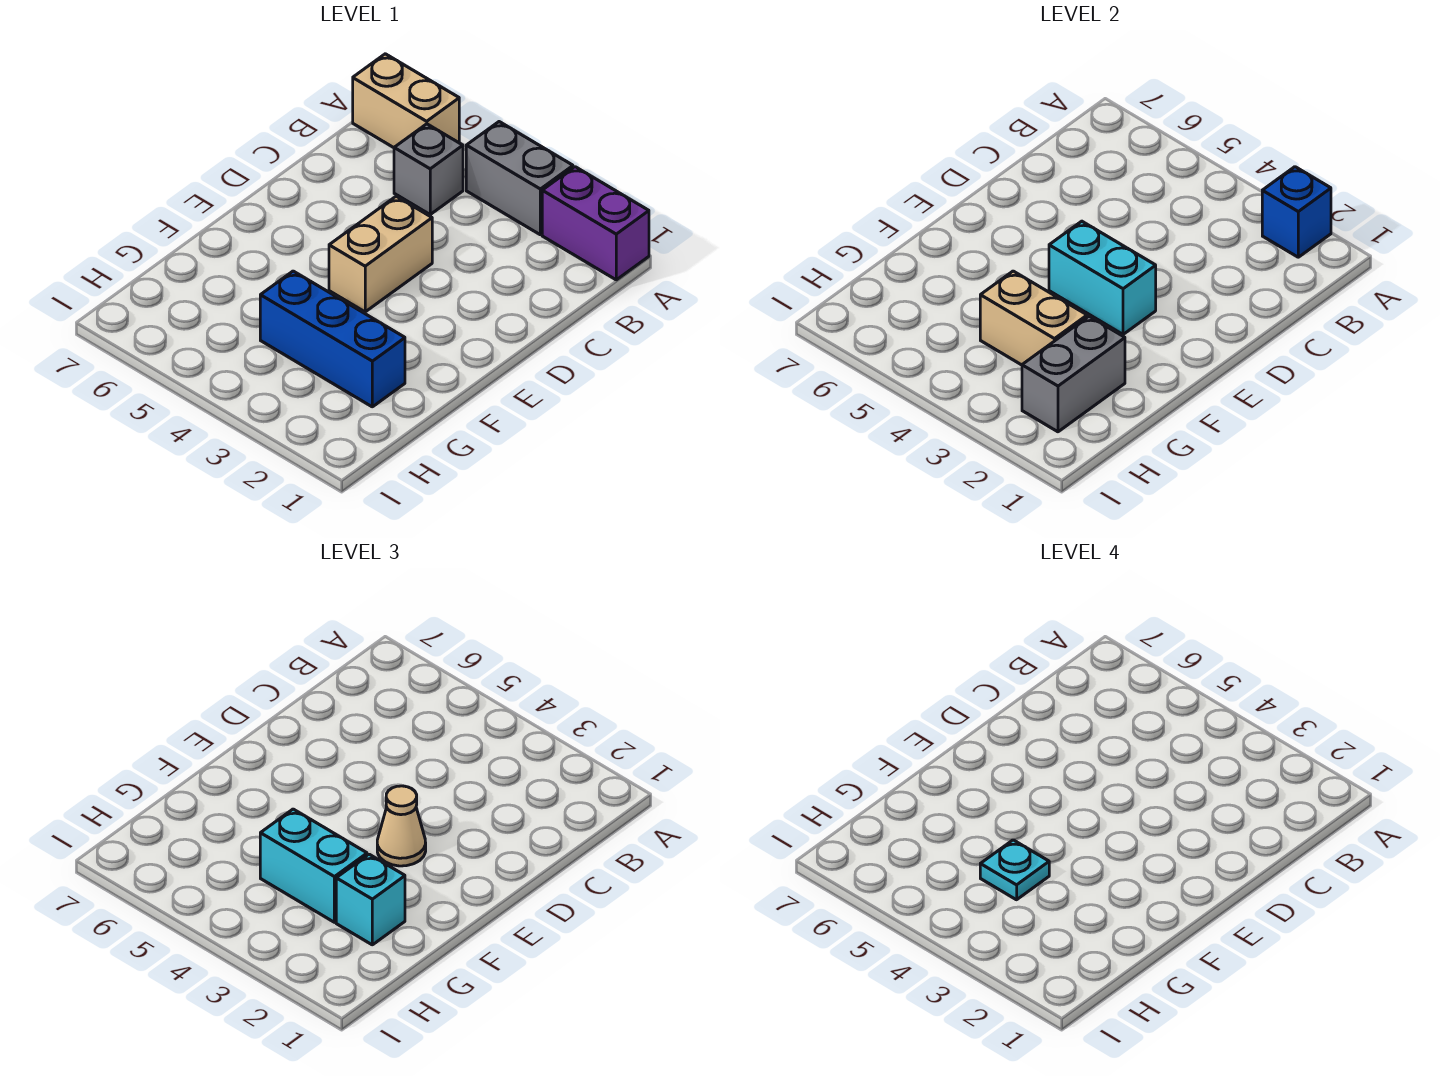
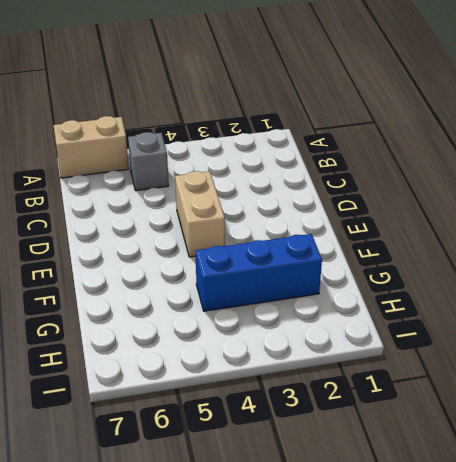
none -> purple 1x2 brick [542,167,649,280]
none -> grey 1x2 brick [466,122,573,235]
none -> blue 1x1 brick [1262,167,1331,257]

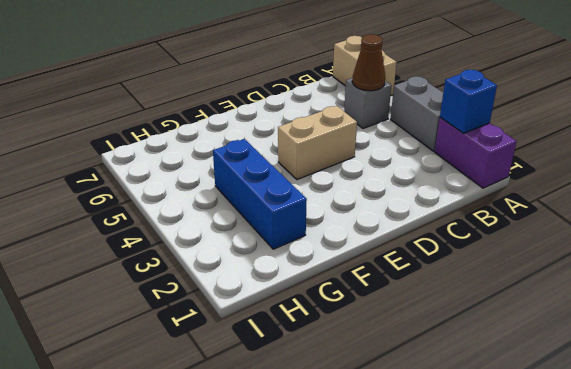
brown 1x1 cone [352,34,385,91] -> none
none -> cyan 1x2 brick [1049,221,1156,334]
none -> grey 1x2 brick [1022,316,1125,432]
none -> tan 1x2 brick [980,271,1087,365]

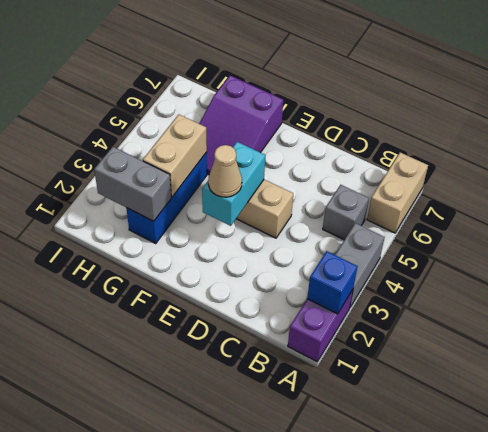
purple 2x3 slope [199,76,283,174] -> none
none -> cyan 1x1 brick [336,854,405,945]
none -> cyan 1x2 brick [260,809,367,922]
none -> cyan 1x1 plate [980,840,1049,900]

